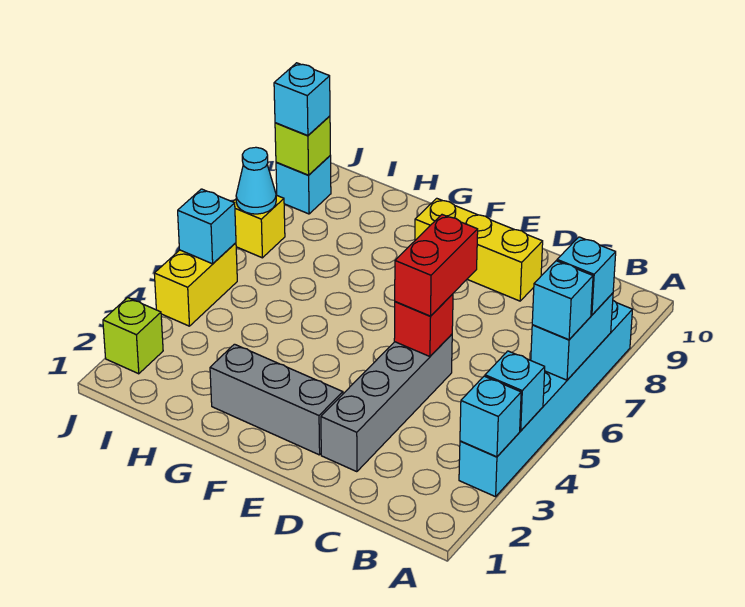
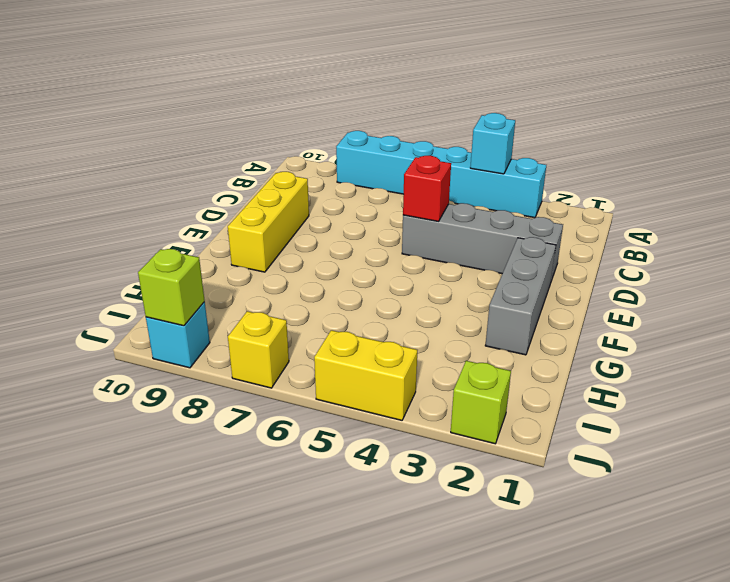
none -> cyan 1x1 brick [460,376,521,457]
none -> cyan 1x2 brick [531,293,613,380]
none -> cyan 1x1 brick [178,189,236,264]

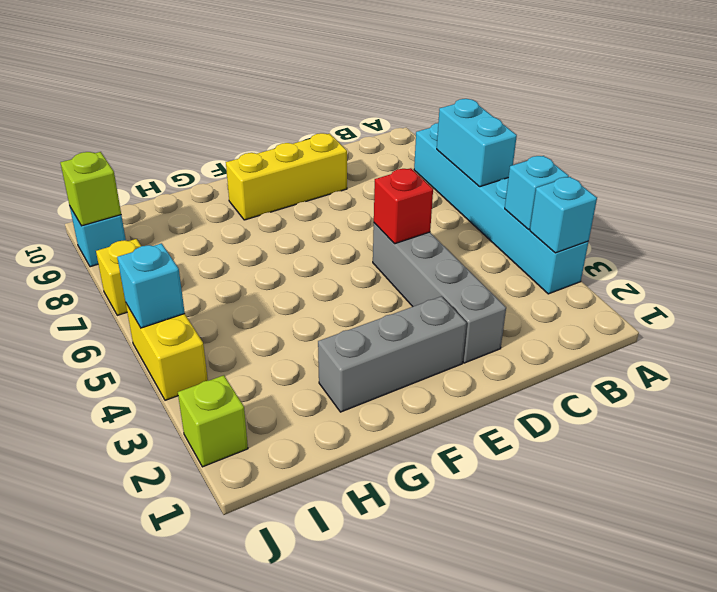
none -> cyan 1x1 cone [236,147,276,214]
none -> cyan 1x1 brick [532,261,593,340]
none -> cyan 1x1 brick [557,237,616,315]

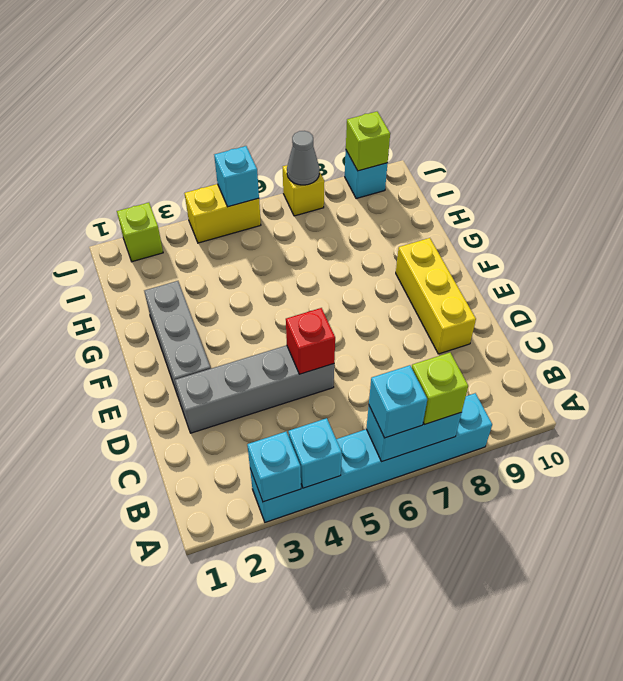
lime 1x1 brick [412,353,468,425] -> cyan 1x1 brick [557,237,616,315]
grey 1x1 cone [287,131,320,185] -> cyan 1x1 cone [236,147,276,214]
none -> red 1x2 brick [395,215,478,316]
none -> cyan 1x1 brick [274,63,330,136]

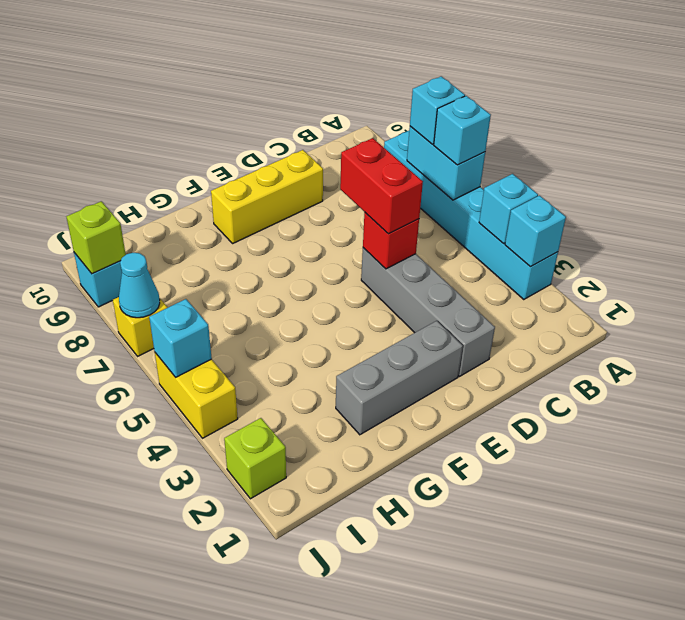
none -> cyan 1x1 brick [274,63,330,136]

